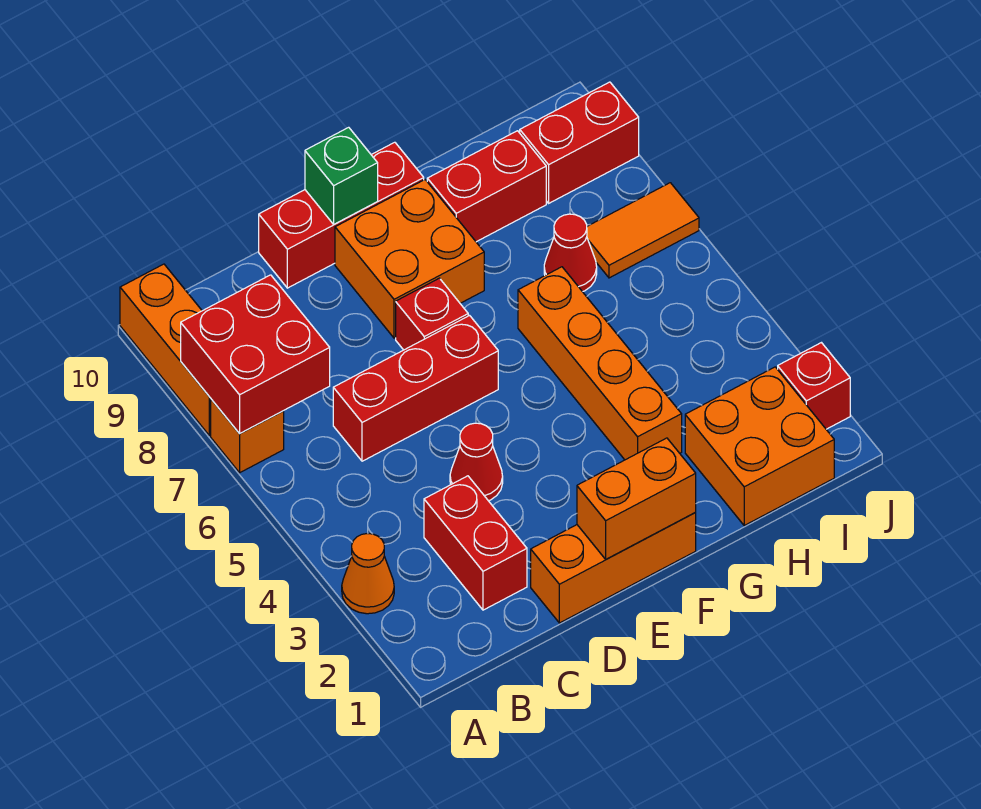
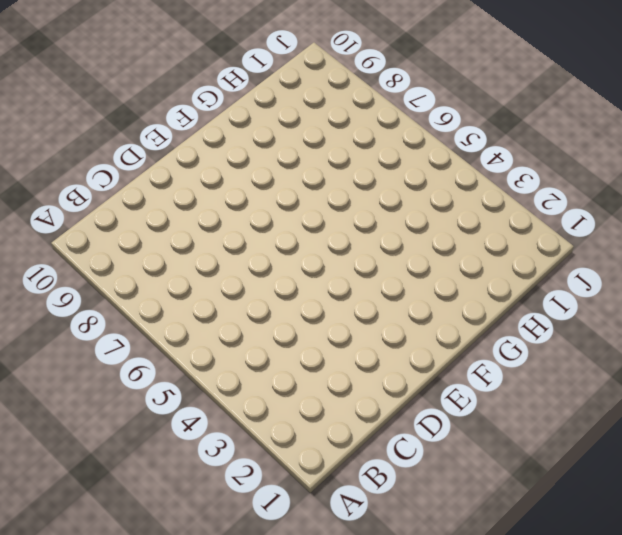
none -> orange 1x1 cone [342,534,394,614]
none -> orange 1x1 brick [211,399,284,473]
none -> orange 1x3 brick [120,264,211,435]

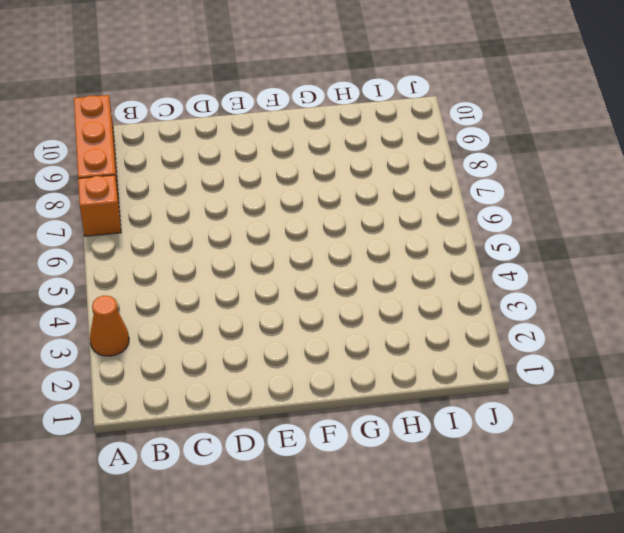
none -> red 1x2 brick [424,476,527,610]
none -> red 1x3 brick [333,316,498,461]
none -> orange 1x3 brick [531,513,696,623]

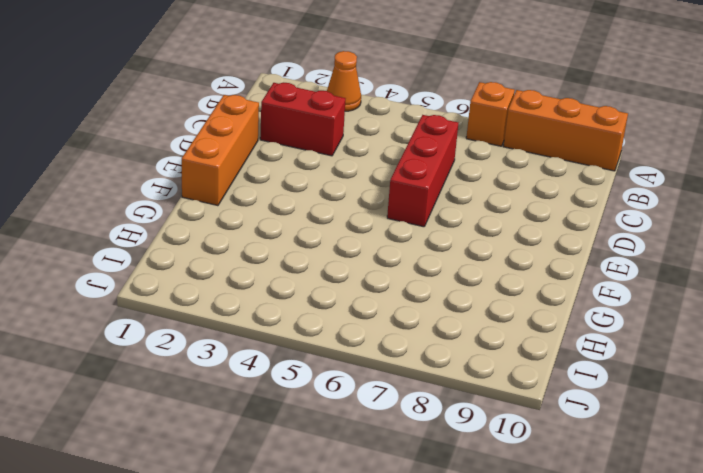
none -> red 1x1 cone [450,423,503,501]
none -> red 1x3 brick [259,142,424,288]
none -> red 1x1 brick [396,278,468,350]

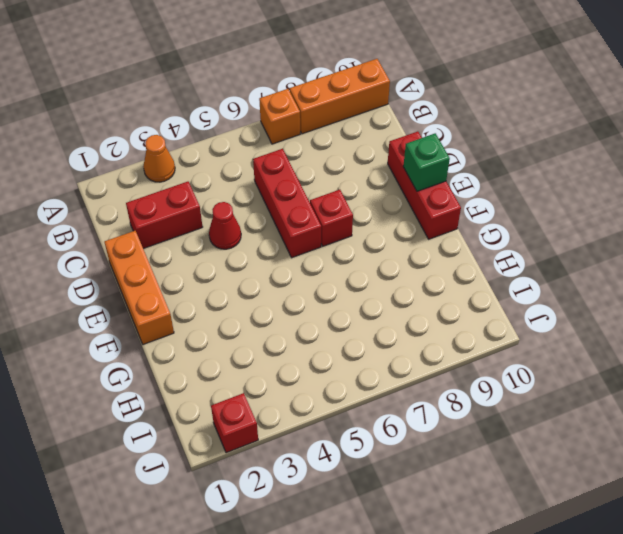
none -> orange 2x2 brick [335,180,484,338]
none -> orange 1x4 brick [518,267,682,460]
none -> red 1x2 brick [427,131,546,242]

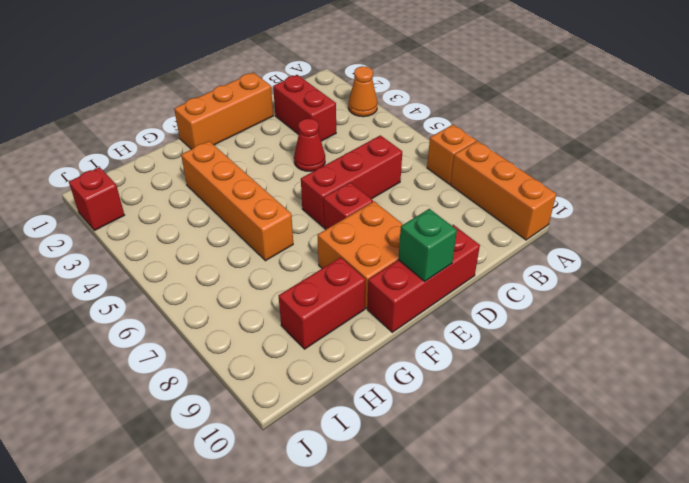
none -> orange 2x2 brick [685,367,834,525]
none -> red 1x1 cone [544,214,597,292]
none -> orange 1x2 tile [587,183,699,278]

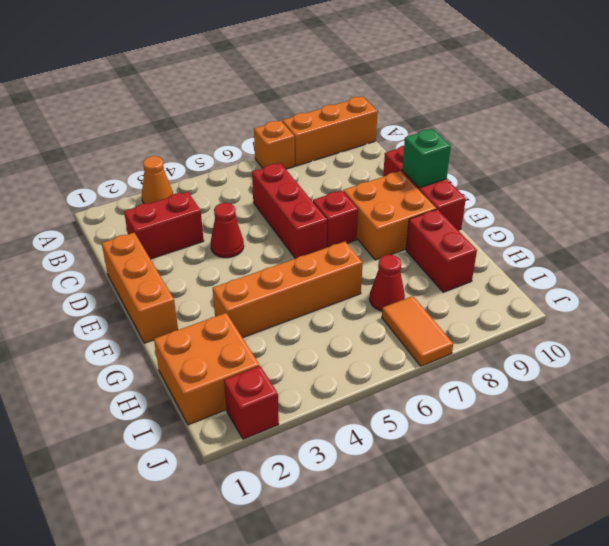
none -> red 1x2 brick [520,82,639,203]
none -> red 2x2 brick [181,275,330,434]
none -> orange 1x2 brick [577,438,696,559]

